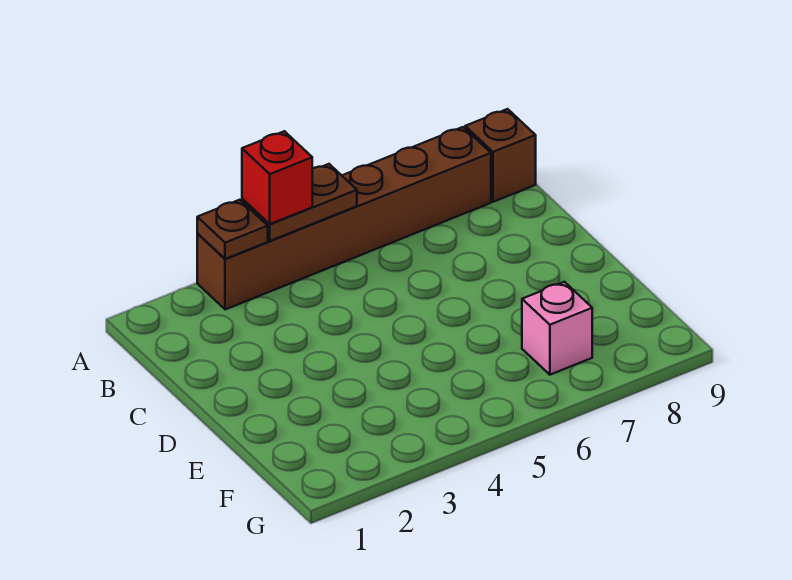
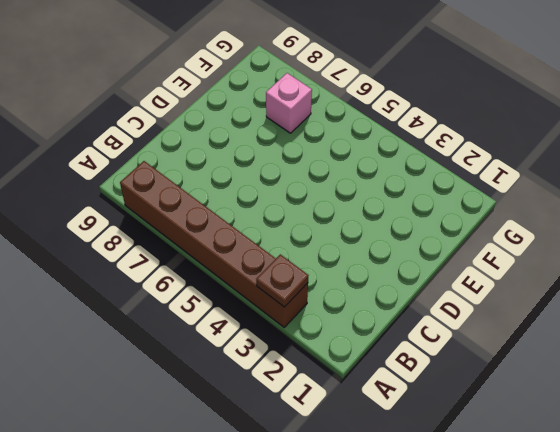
none -> brown 1x1 brick [465,109,536,202]
none -> brown 1x2 plate [242,164,357,241]

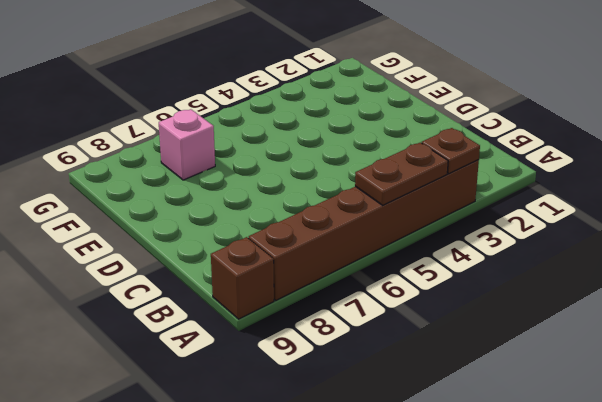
none -> red 1x1 brick [242,131,312,224]

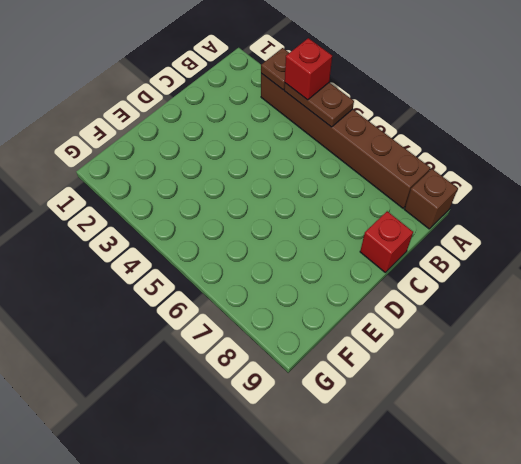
red 1x1 brick [360,211,413,272] -> none
none -> pink 1x1 brick [522,282,592,375]

